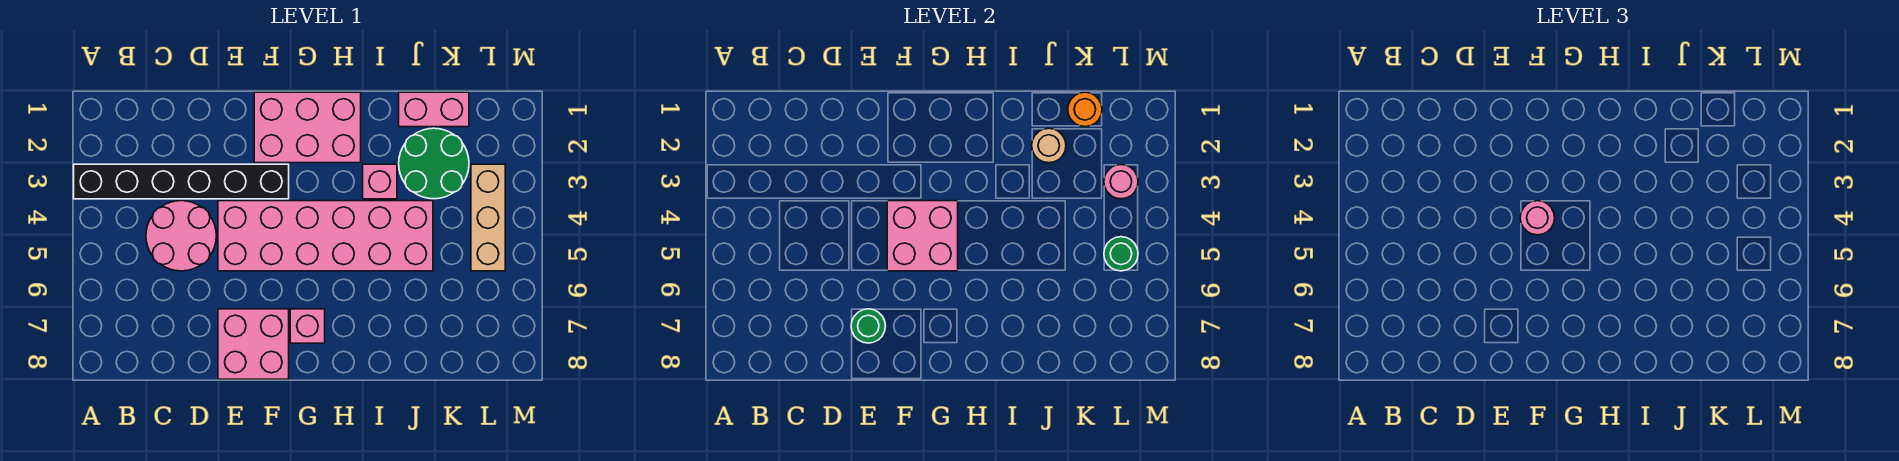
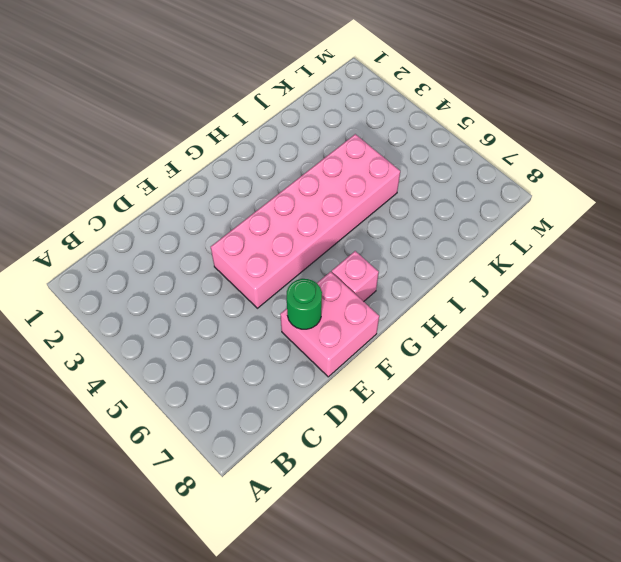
none -> black 1x6 brick [74,164,289,199]
none -> pink 2x2 round brick [146,201,216,271]
none -> pink 2x3 brick [254,92,361,163]

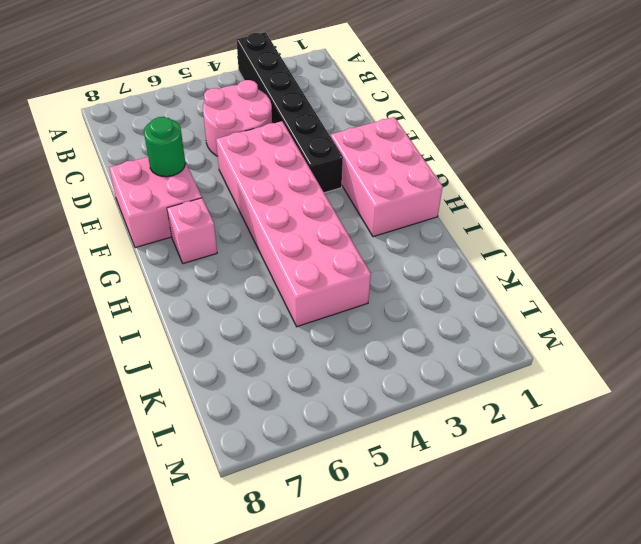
none -> pink 1x1 brick [363,164,397,199]
none -> pink 1x2 brick [399,92,469,127]
none -> green 2x2 round brick [399,128,469,199]

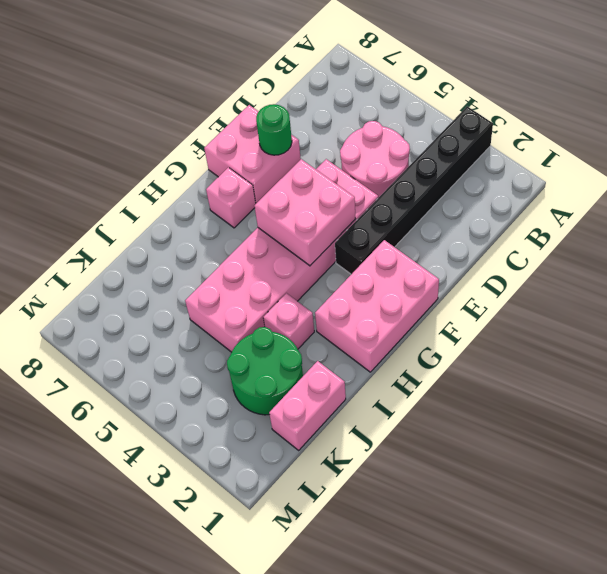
none -> tan 1x3 brick [471,164,505,271]
none -> tan 1x1 round brick [1032,128,1066,163]
none -> orange 1x1 round brick [1068,92,1102,127]

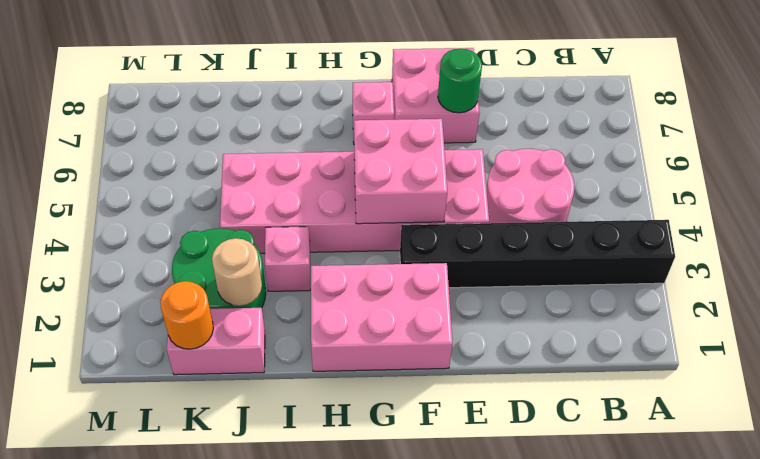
none -> tan 1x3 brick [471,164,505,271]
none -> pink 1x1 round brick [1104,165,1138,199]
none -> green 1x1 round brick [1104,237,1138,271]

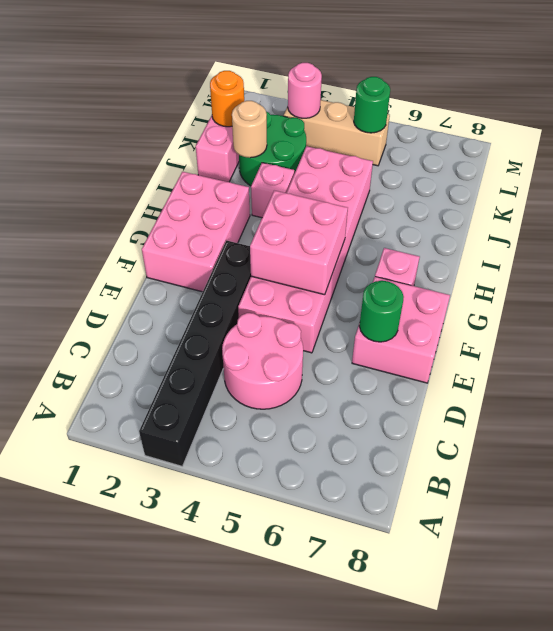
none -> pink 1x1 round brick [1520,201,1555,235]

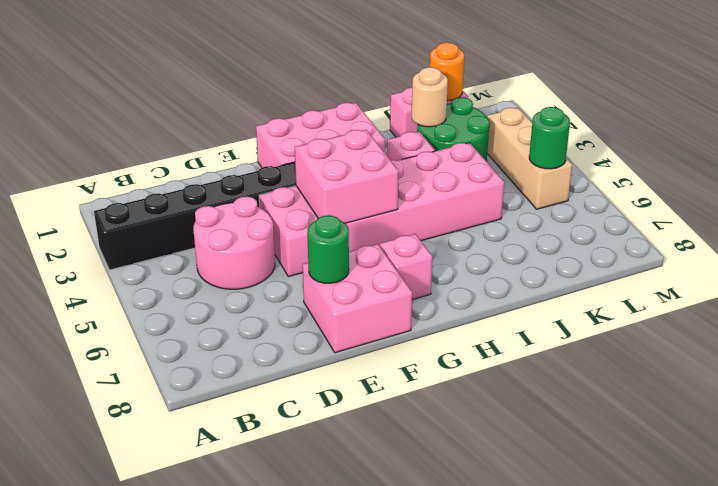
none -> pink 1x1 round brick [1104,165,1138,199]
none -> pink 1x1 round brick [1520,201,1555,235]

